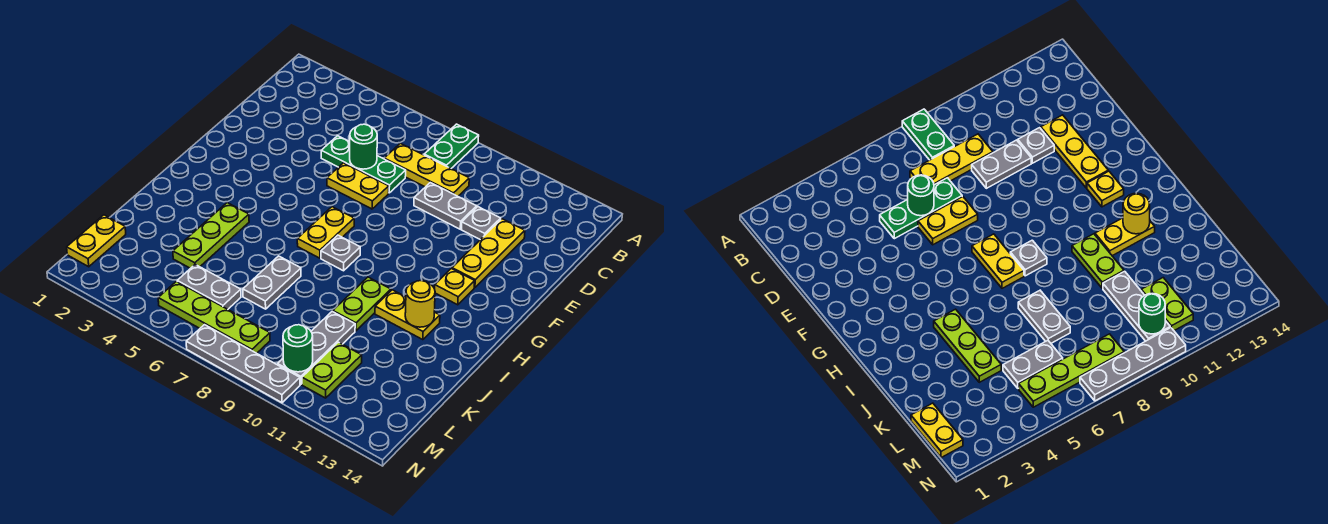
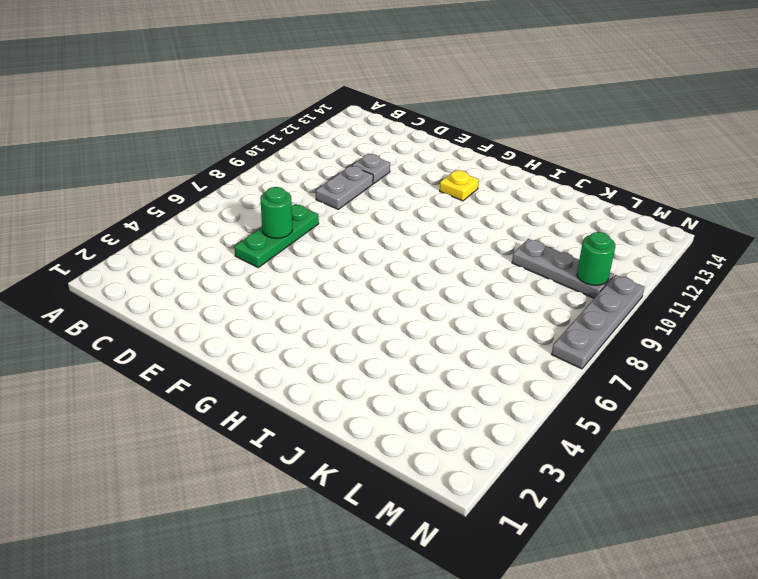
none -> green 1x2 plate [424,124,479,168]
none -> yellow 1x3 plate [384,143,469,196]
none -> yellow 1x3 plate [452,219,525,288]

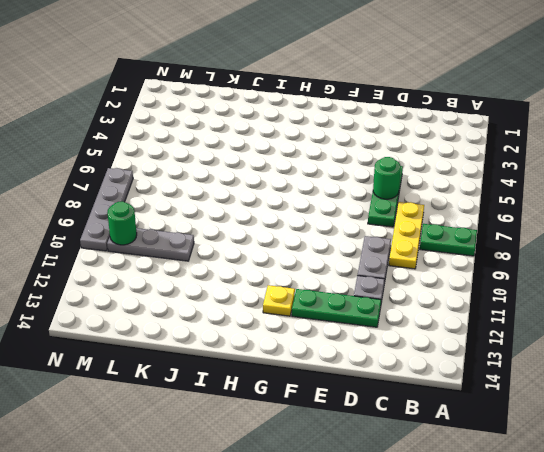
green 1x3 plate [292,289,381,327] -> yellow 1x3 plate [452,219,525,288]
none -> yellow 1x2 plate [327,163,389,209]
none -> yellow 1x2 plate [297,207,354,258]
none -> grey 1x1 plate [321,235,360,271]

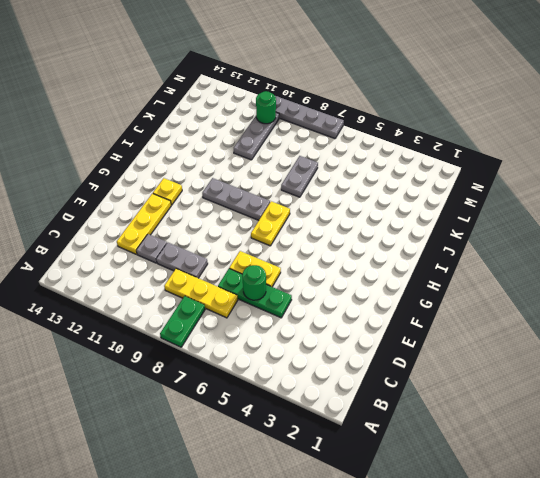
grey 1x3 plate [202,178,270,220] -> grey 1x1 plate [321,235,360,271]
none -> lime 1x3 plate [173,203,249,268]
none -> lime 1x2 plate [333,277,391,331]
none -> yellow 1x2 plate [375,290,440,340]

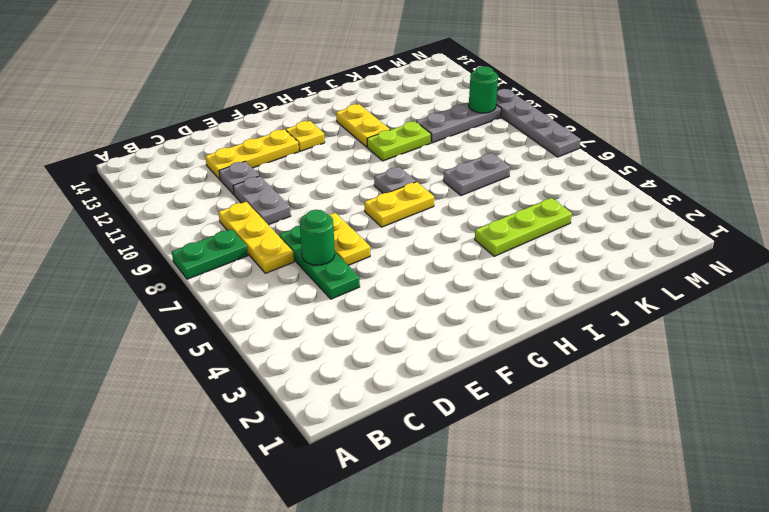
none -> yellow 1x2 plate [67,215,126,267]
none -> grey 1x2 plate [177,265,241,309]
none -> lime 1x2 plate [302,342,362,398]

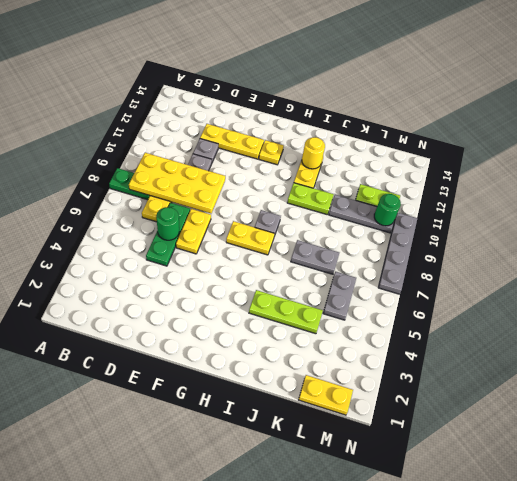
yellow 2x4 plate [129,153,225,213] -> none
none -> lime 1x4 plate [158,281,270,353]

